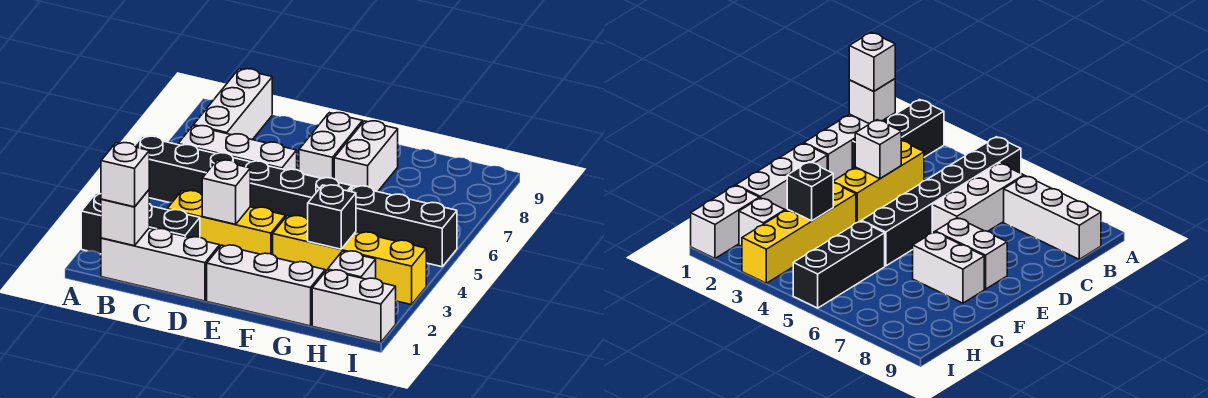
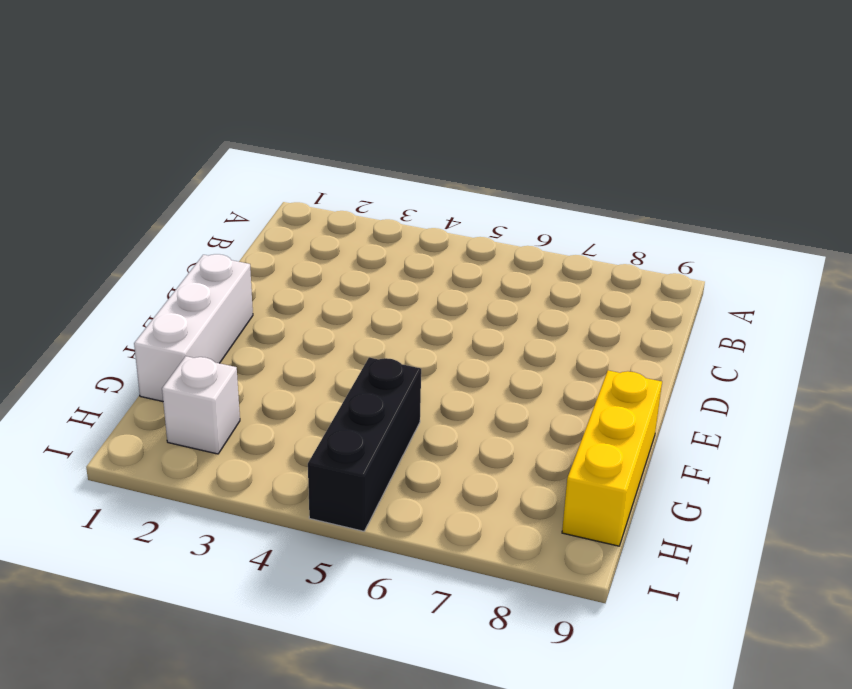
yellow 1x3 brick [562,370,662,546] -> yellow 1x3 brick moved to [167,191,286,255]
none -> black 1x3 brick [81,193,200,254]
none -> black 1x6 brick [135,136,352,220]
none -> white 1x3 brick [101,228,220,301]

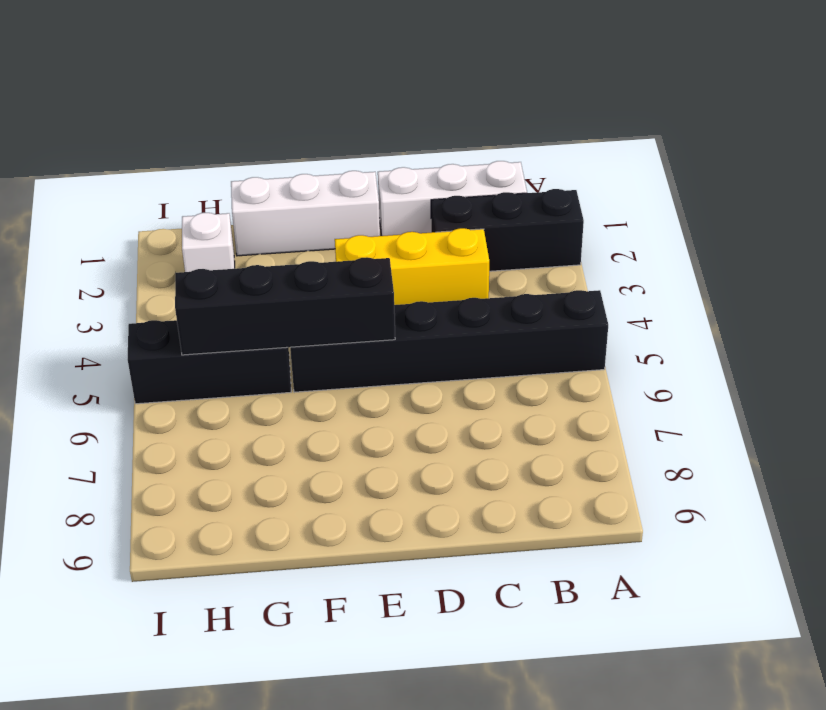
black 1x4 brick [175,257,395,355] -> none
none -> white 1x3 brick [178,126,297,170]
none -> white 1x3 brick [193,69,272,140]
none -> white 1x2 brick [299,113,363,179]

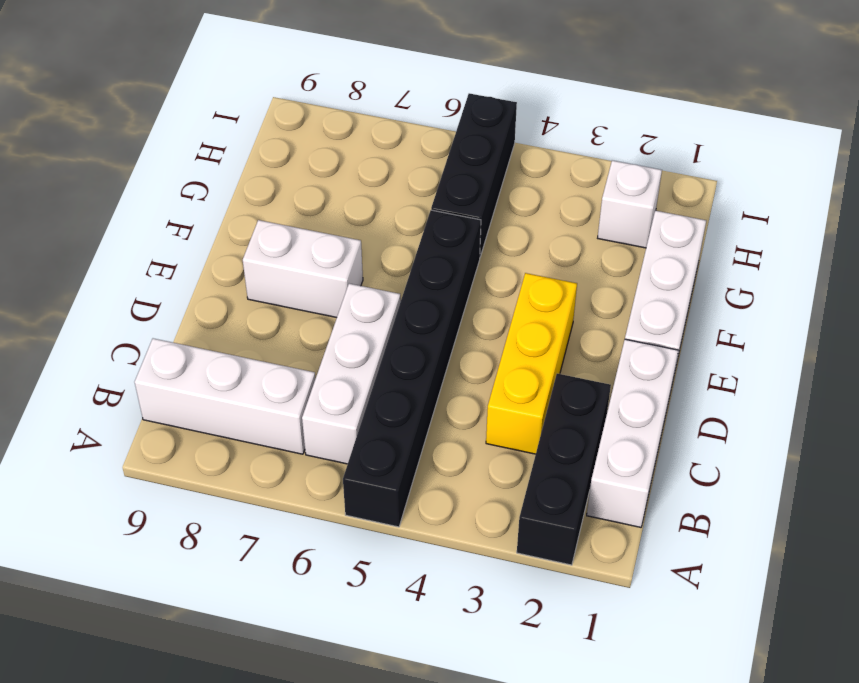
none -> yellow 1x4 brick [273,216,426,305]
none -> white 1x2 brick [334,121,398,192]
none -> white 1x2 brick [312,270,396,343]

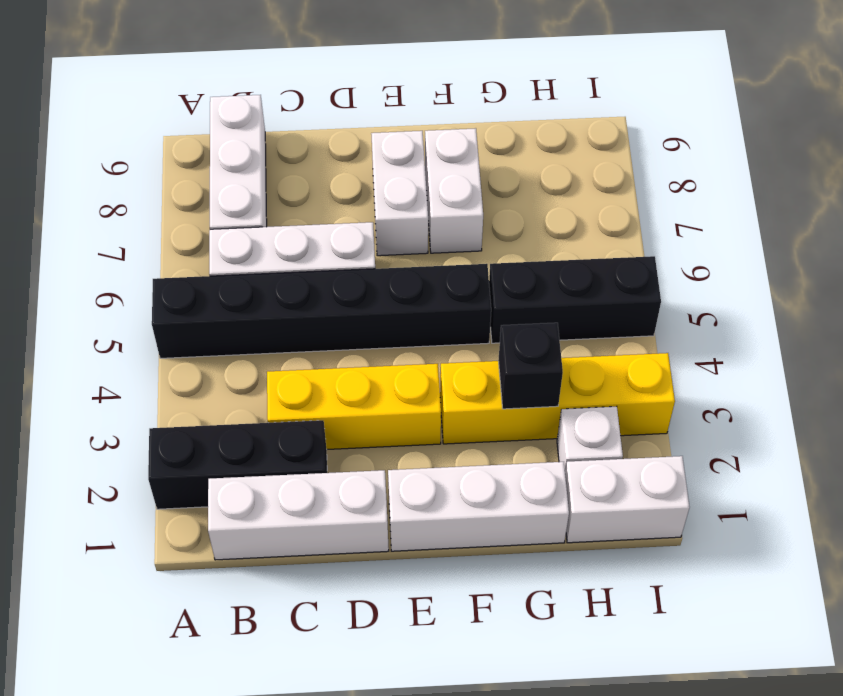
none -> white 1x1 brick [101,190,149,246]
none -> white 1x1 brick [202,160,250,224]
none -> white 1x1 brick [101,143,149,207]

